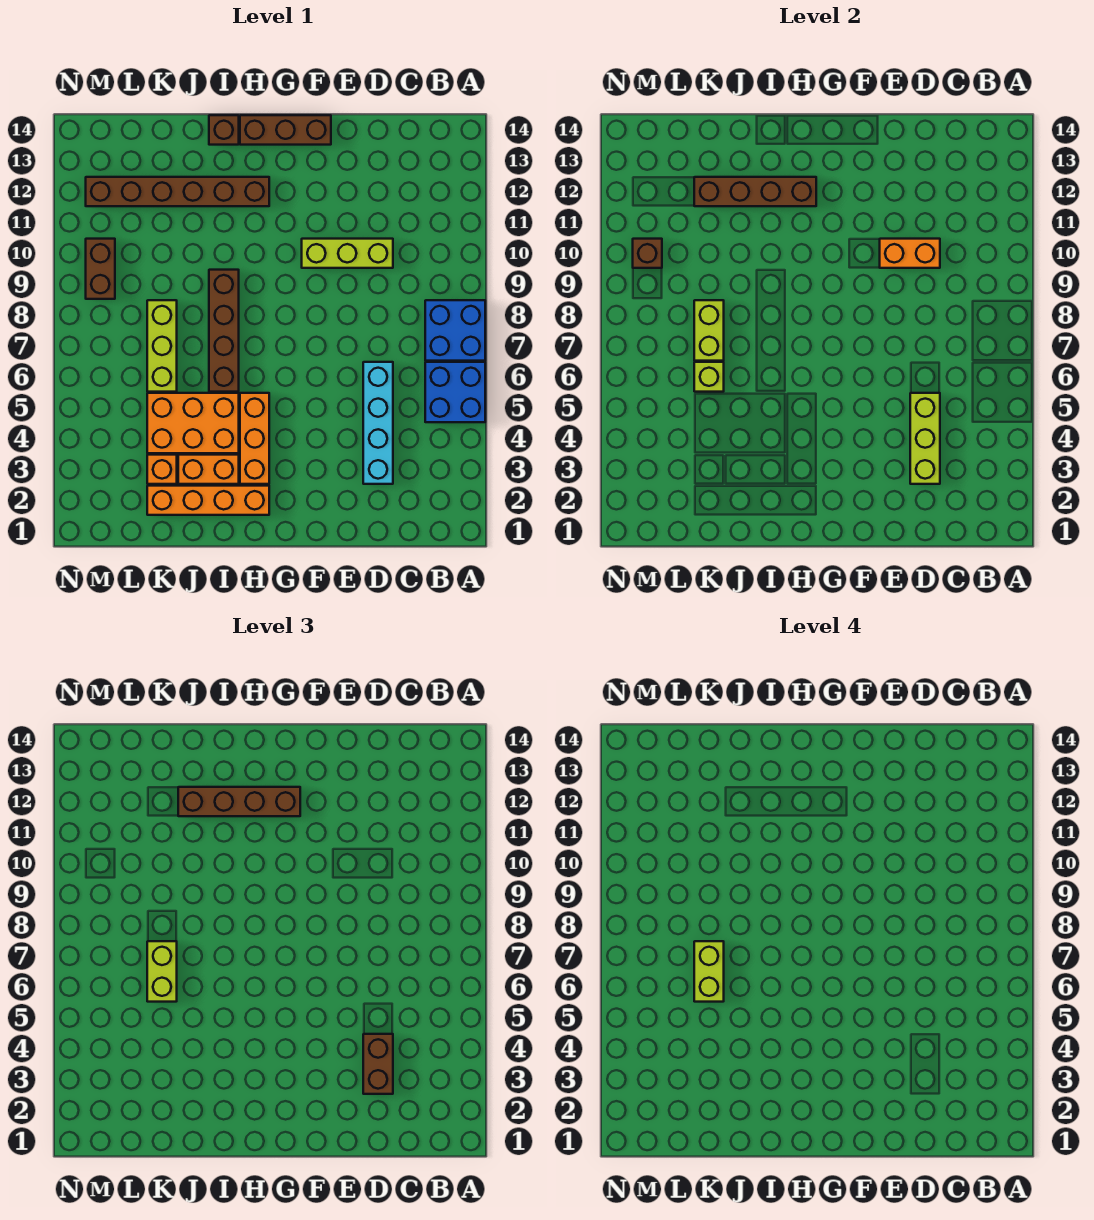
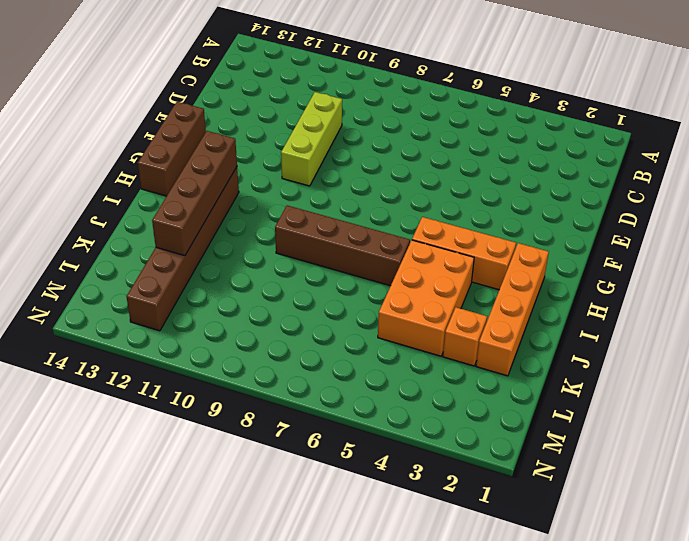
none -> blue 2x2 brick [425,362,485,422]
none -> blue 2x2 brick [425,300,485,361]
none -> cyan 1x4 brick [363,362,393,484]

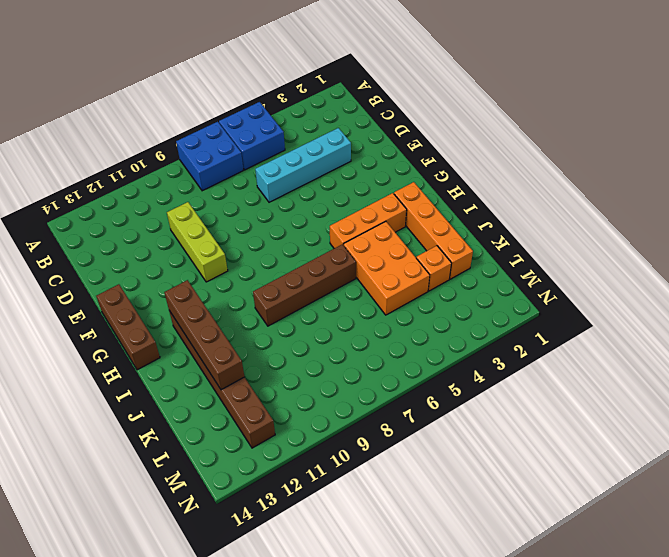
none -> orange 1x2 brick [178,455,239,484]
none -> brown 1x1 brick [209,115,239,145]
none -> lime 1x3 brick [147,300,177,392]

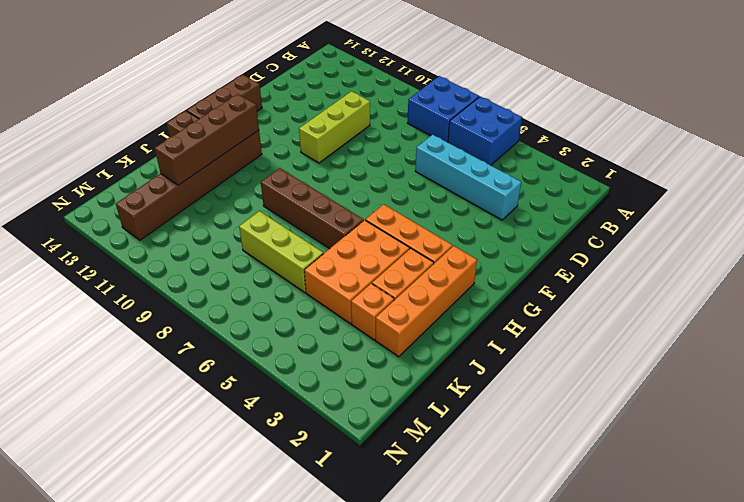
none -> brown 1x2 brick [86,239,115,299]
none -> lime 1x3 brick [910,393,940,484]
none -> orange 1x2 brick [880,239,940,268]

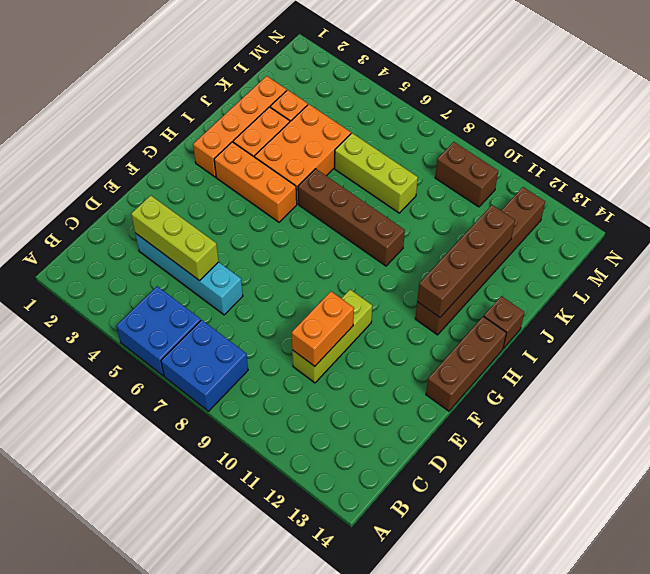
none -> lime 1x1 brick [694,362,724,392]
none -> lime 1x2 brick [694,300,724,361]
none -> brown 1x1 brick [633,239,662,268]

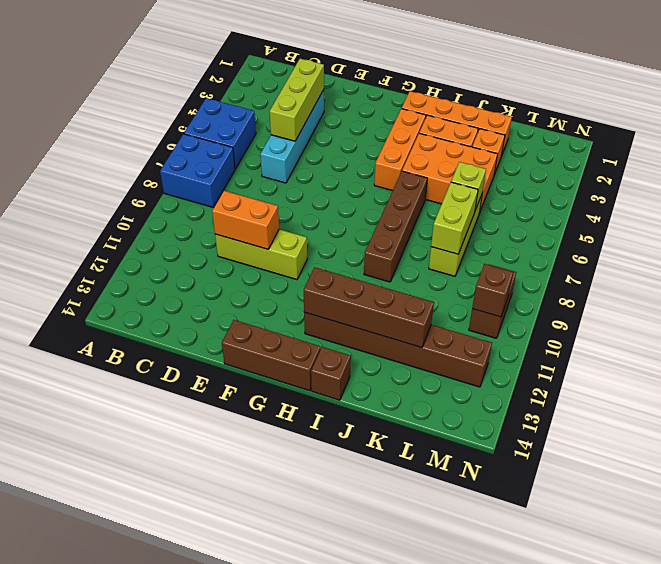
none -> brown 1x2 brick [363,1034,393,1094]
none -> brown 1x4 brick [178,787,300,816]
none -> lime 1x2 brick [147,941,177,1002]

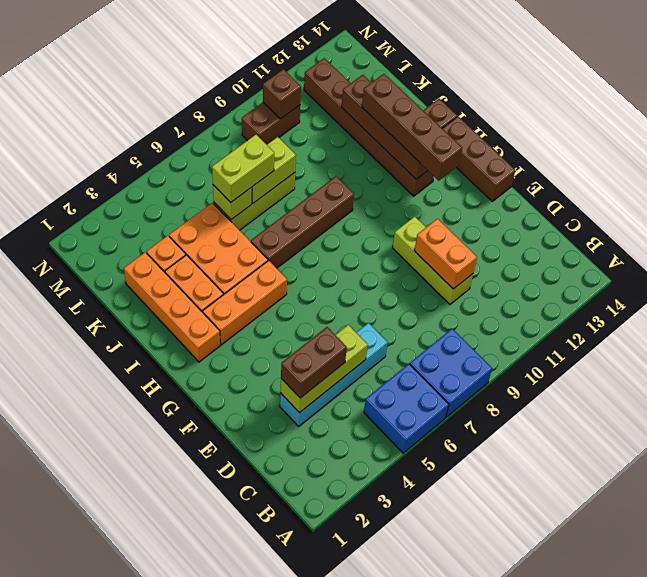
none -> lime 1x2 brick [694,941,724,1002]

